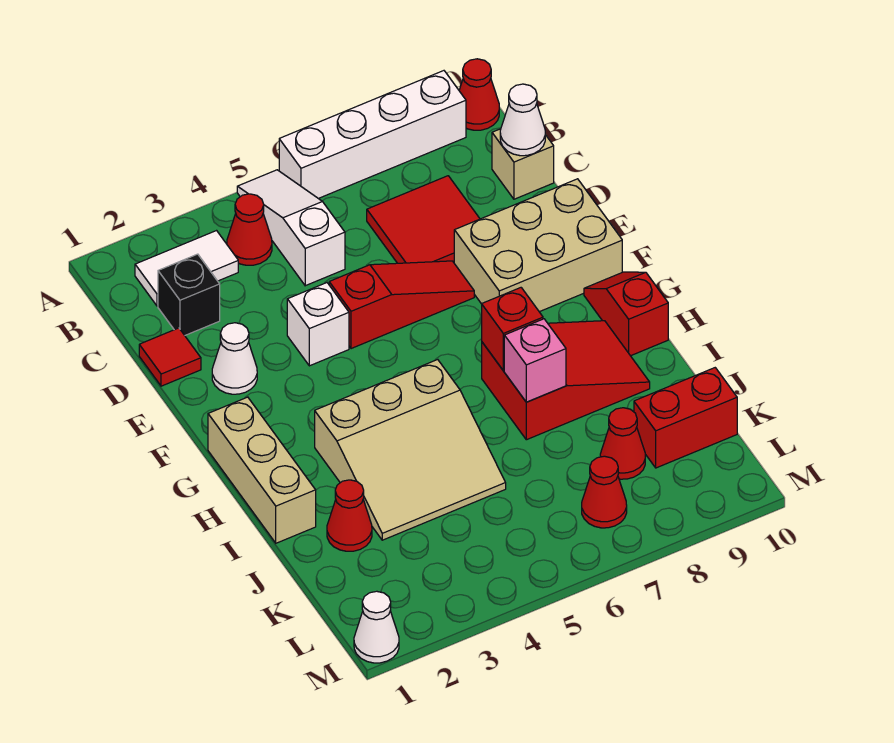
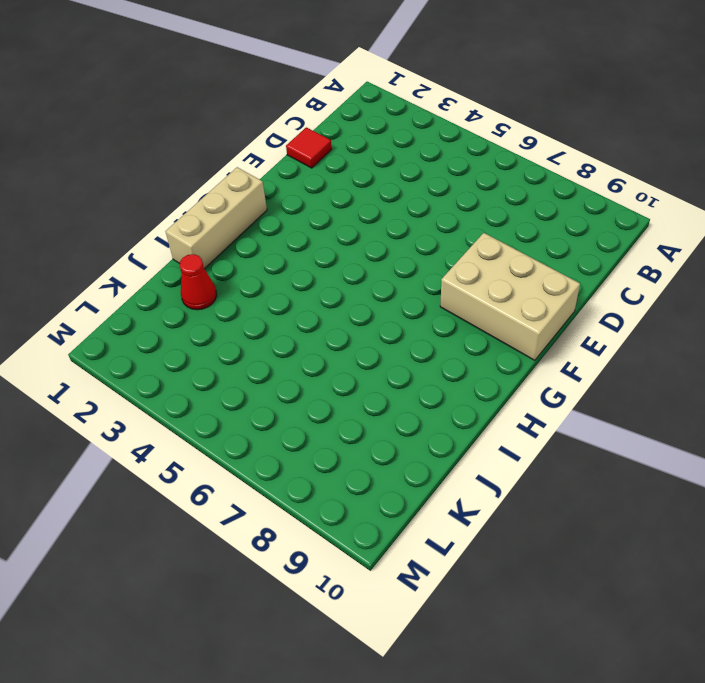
none -> white 1x3 slope [237,170,345,286]
none -> white 1x4 brick [279,71,466,198]
none -> red 1x1 cone [459,59,499,130]

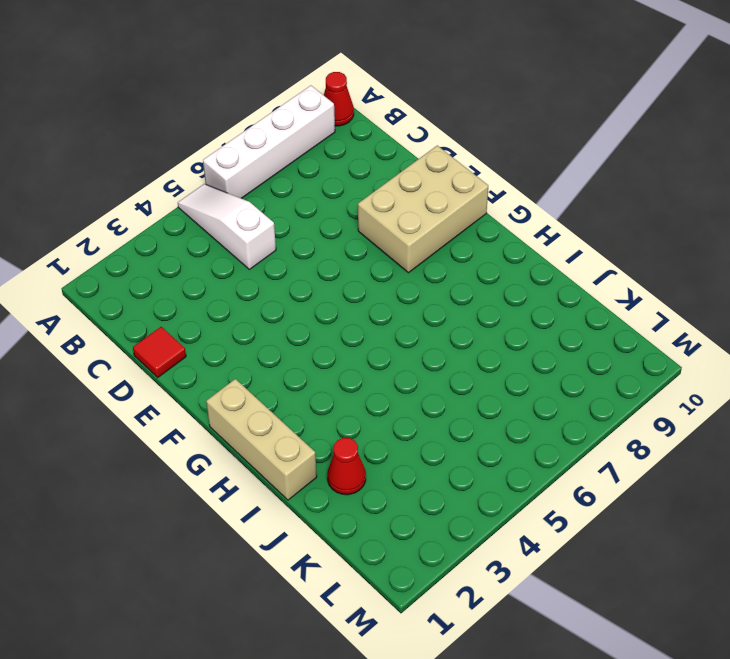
none -> white 1x2 tile [135,231,238,306]
none -> red 1x1 cone [227,194,272,265]
none -> black 1x1 brick [158,254,220,335]

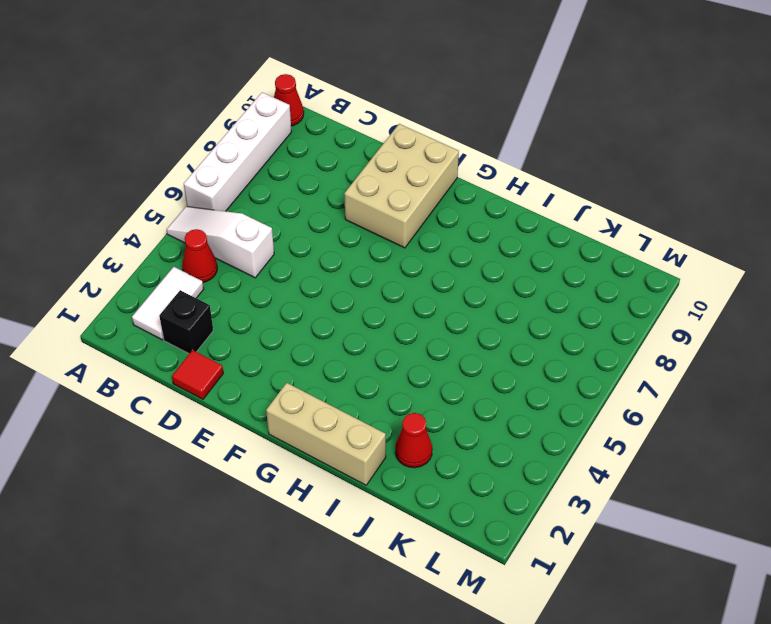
none -> red 2x2 tile [367,176,480,263]
none -> tan 1x1 brick [492,129,554,199]
none -> white 1x1 cone [212,323,257,394]

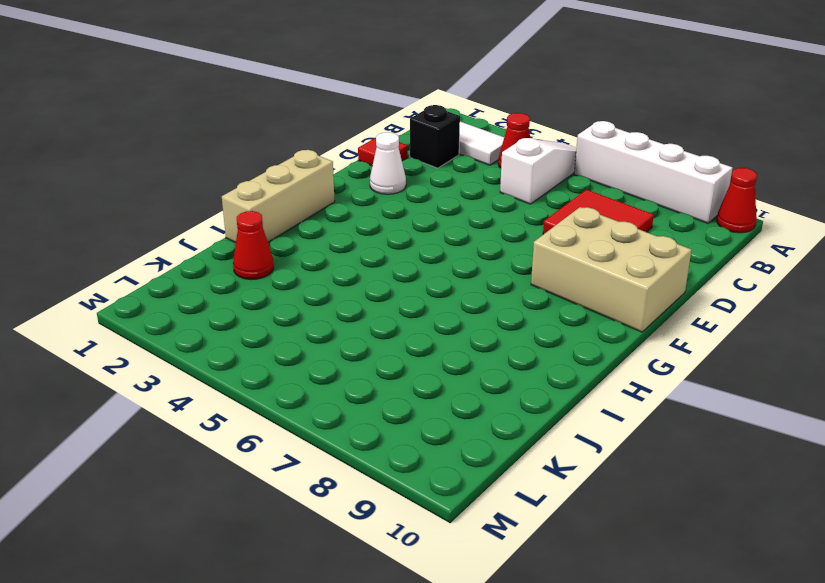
none -> tan 1x1 brick [492,129,554,199]
none -> white 1x1 brick [287,283,349,366]
none -> red 1x3 slope [329,261,474,349]

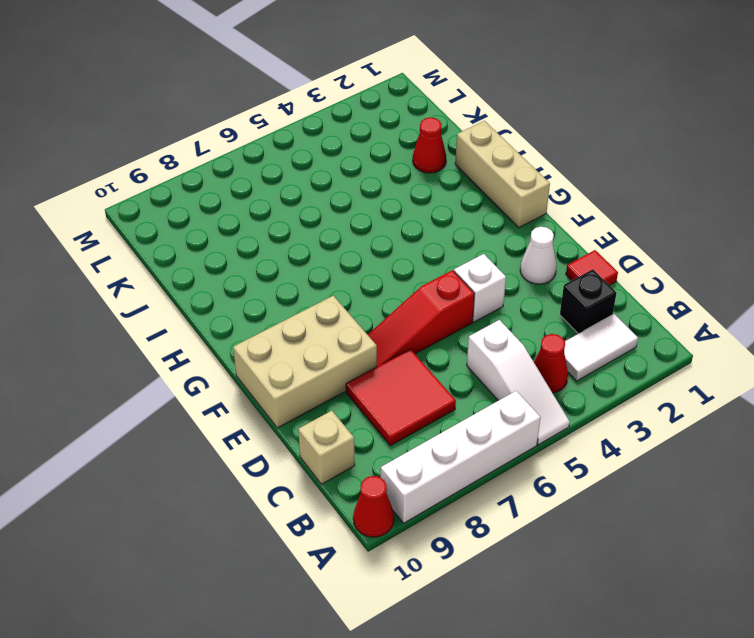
none -> red 1x2 slope [584,272,668,356]
none -> tan 3x3 slope [315,360,506,540]
none -> red 2x3 slope [482,321,650,440]

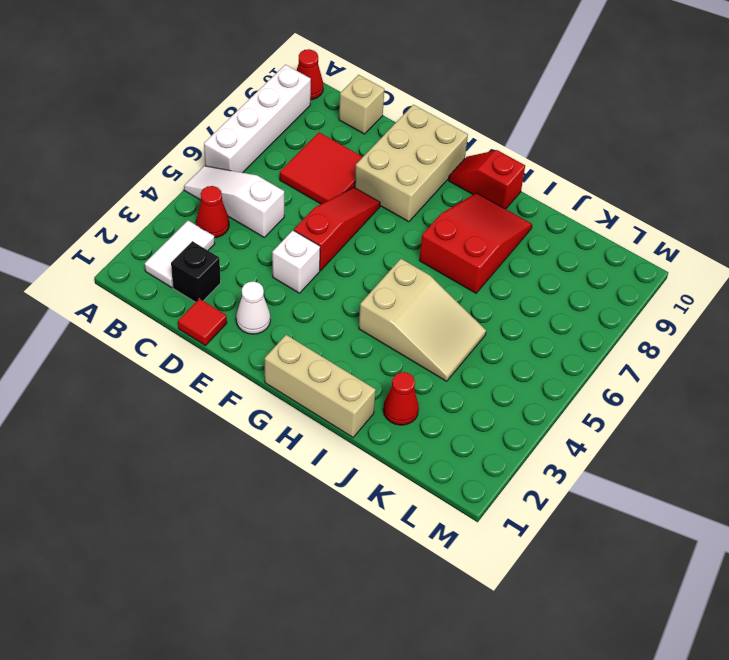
tan 2x3 slope [359,259,486,381] -> tan 3x3 slope [315,360,506,540]
none -> red 1x1 cone [600,408,645,479]
none -> red 1x2 brick [634,368,737,468]
none -> red 1x1 cone [582,456,627,528]

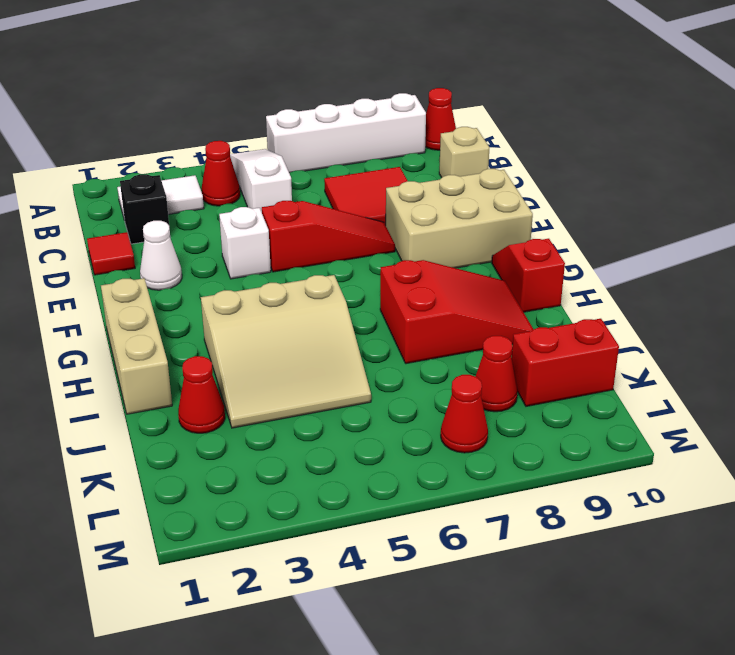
none -> white 1x1 cone [354,591,399,663]
none -> white 1x1 cone [500,84,545,156]
none -> red 1x1 brick [482,288,543,371]

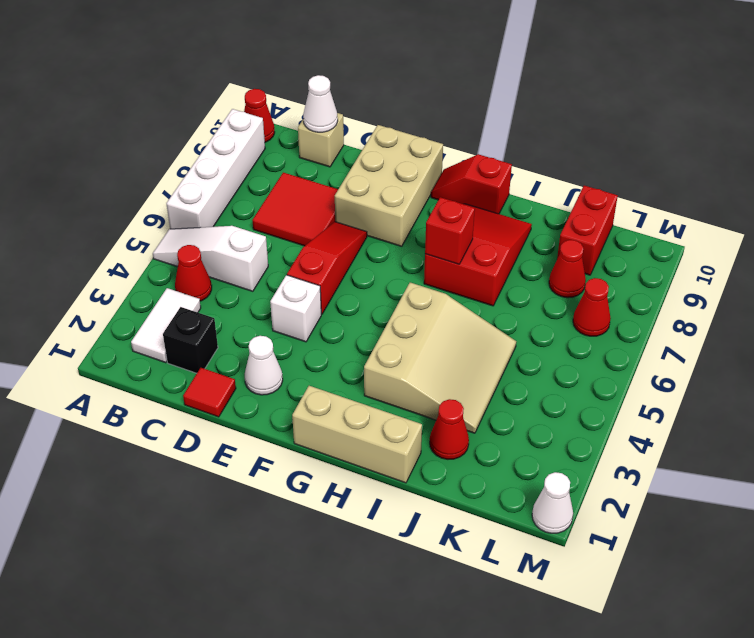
none -> pink 1x1 brick [504,319,566,402]

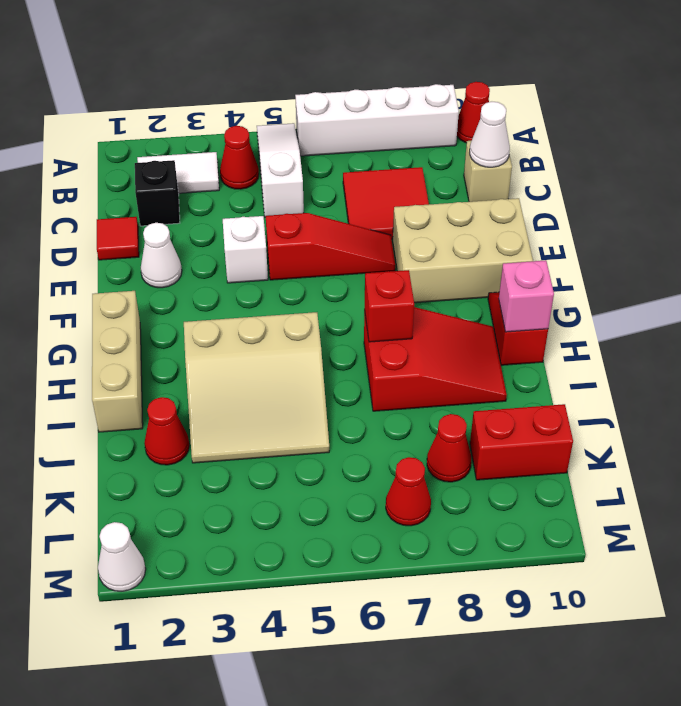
pink 1x1 brick [499,260,554,332] -> pink 1x1 brick moved to [504,319,566,402]

